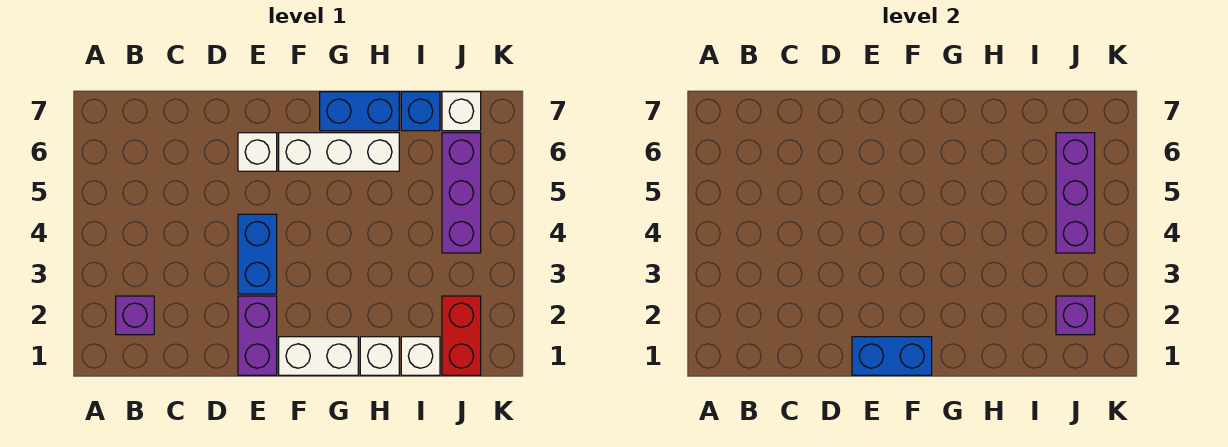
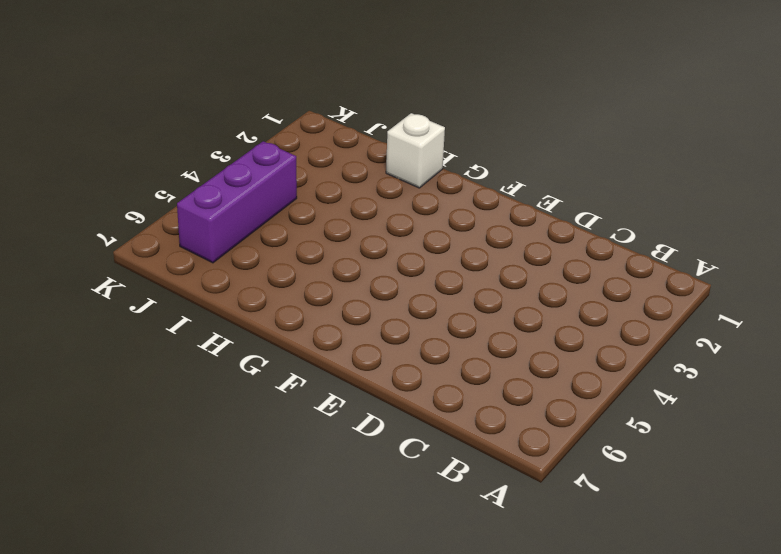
none -> purple 1x1 brick [116,296,154,335]
none -> purple 1x2 brick [238,296,277,375]
none -> blue 1x2 brick [238,214,277,294]

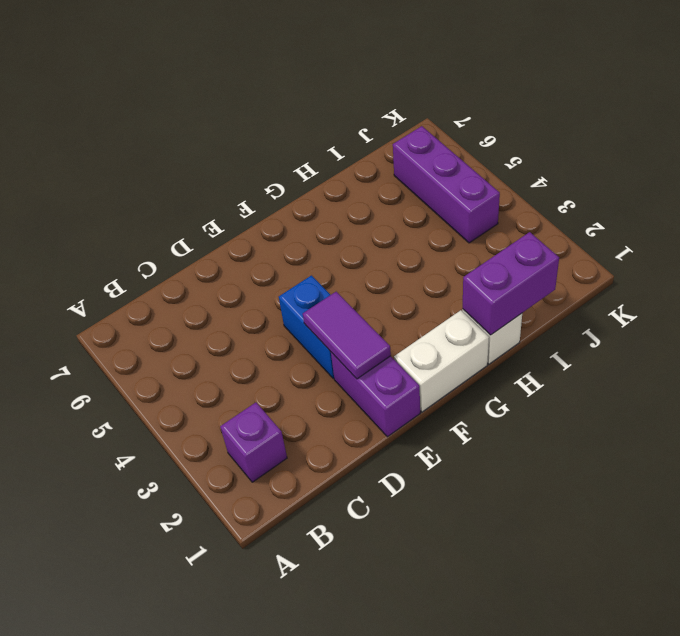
purple 1x2 tile [303,292,391,379] -> none
purple 1x2 brick [463,232,559,335] -> none
none -> white 1x1 brick [238,133,277,171]
none -> white 1x3 brick [279,133,399,171]
none -> blue 1x2 brick [320,92,399,131]

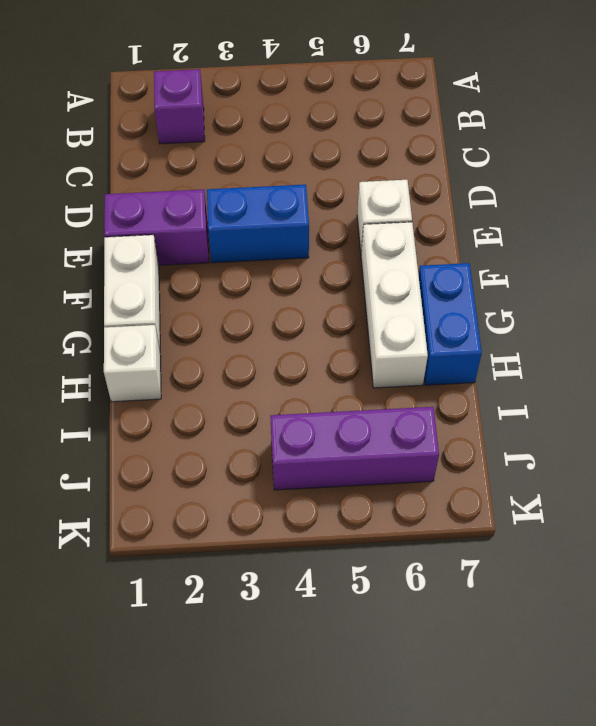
none -> white 1x1 brick [401,337,440,375]
none -> blue 1x1 brick [401,92,440,131]
none -> red 1x2 brick [442,296,481,375]

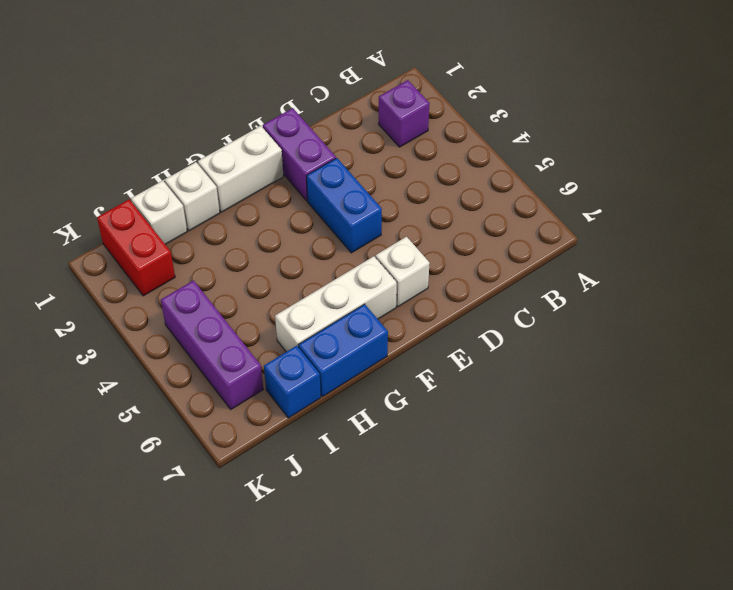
none -> white 1x1 brick [442,92,481,131]
none -> blue 1x2 brick [852,337,932,375]
none -> purple 1x1 brick [1056,296,1095,335]

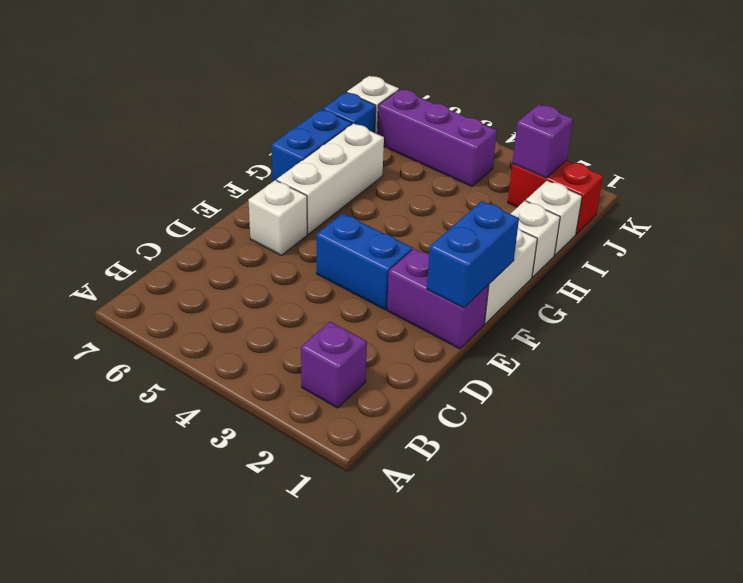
none -> purple 1x3 brick [1056,133,1095,253]

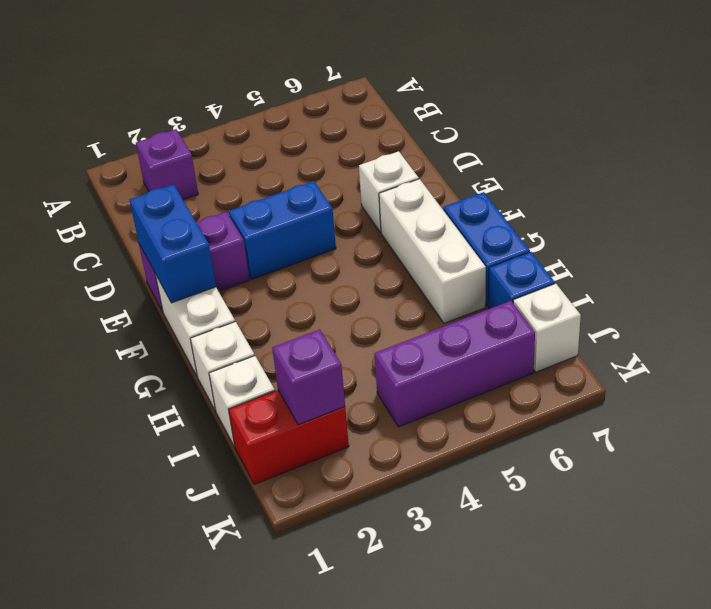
none -> purple 1x3 brick [1056,133,1095,253]

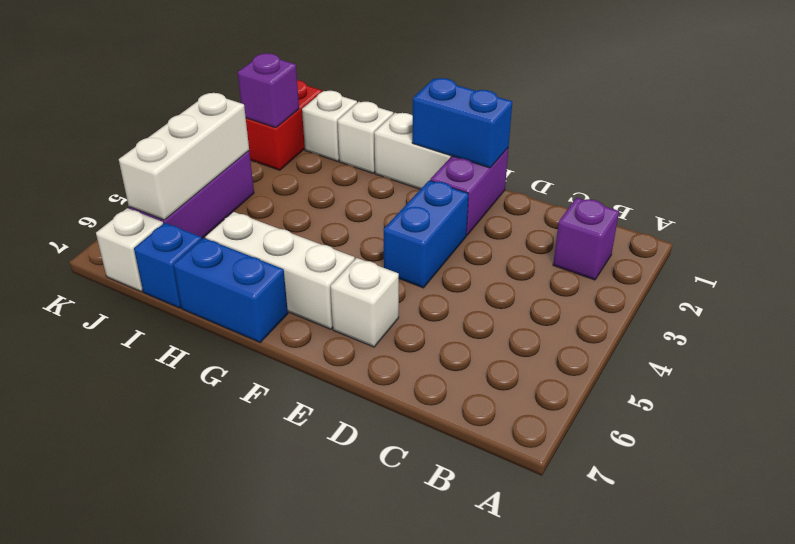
white 1x3 brick [119,93,249,220] -> purple 1x3 brick [1056,133,1095,253]

